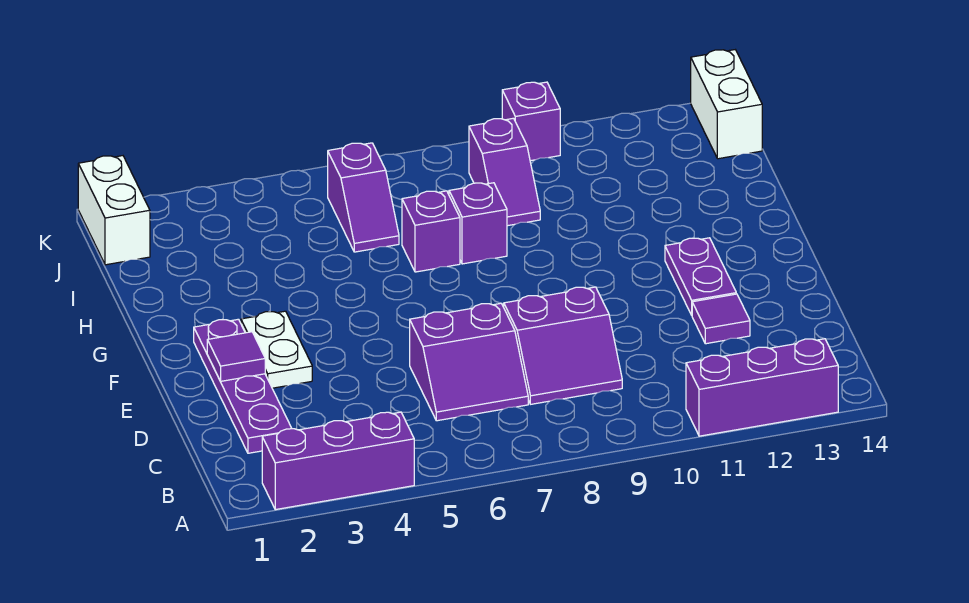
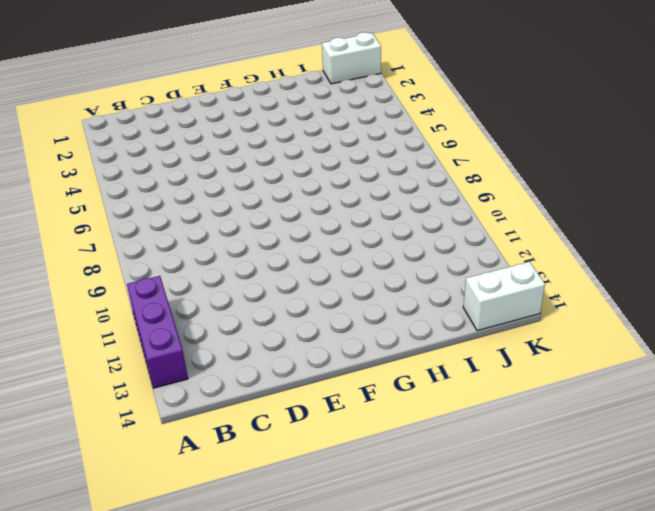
none -> purple 1x3 brick [262,412,414,510]
none -> purple 1x4 plate [194,319,292,453]
none -> purple 2x2 slope [410,303,528,421]

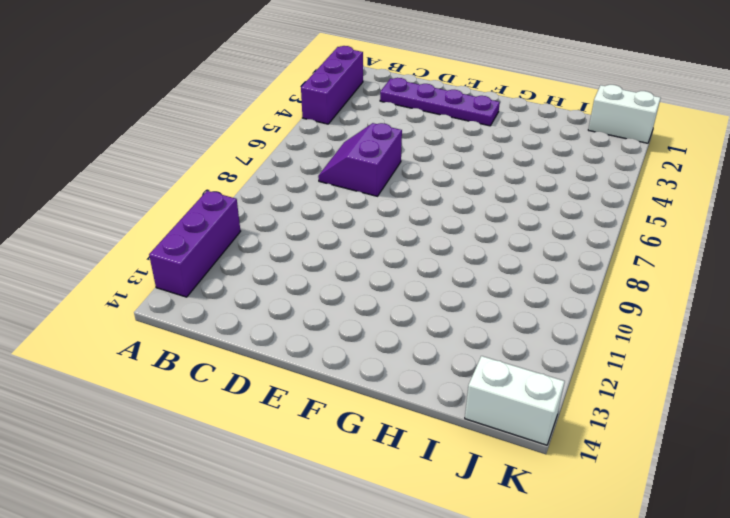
none -> purple 2x2 slope [504,287,622,404]
none -> purple 1x1 tile [692,294,750,344]
none -> white 1x2 plate [241,311,312,388]

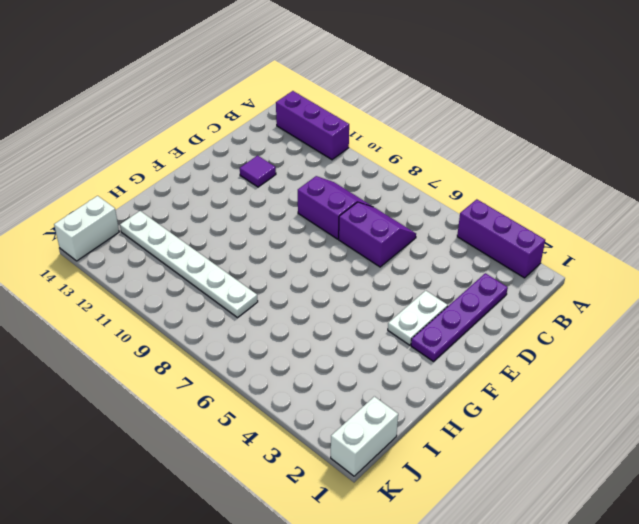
white 1x6 plate [120,211,258,318] -> purple 1x2 slope [469,118,540,226]
none -> purple 1x2 plate [665,238,736,315]
none -> purple 1x1 brick [402,191,460,272]
none -> purple 1x1 brick [449,183,507,264]

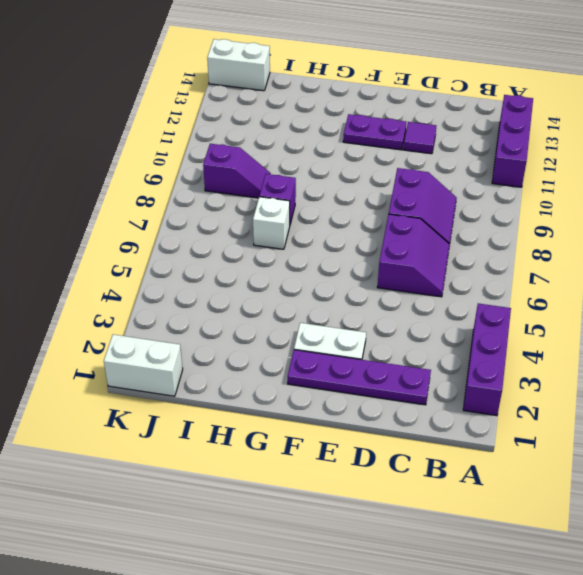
white 1x1 brick [253,197,290,249] -> purple 1x1 brick [402,191,460,272]
none -> purple 1x2 slope [328,143,399,252]
none -> purple 1x1 brick [502,82,560,161]
none -> purple 1x1 tile [207,332,265,381]

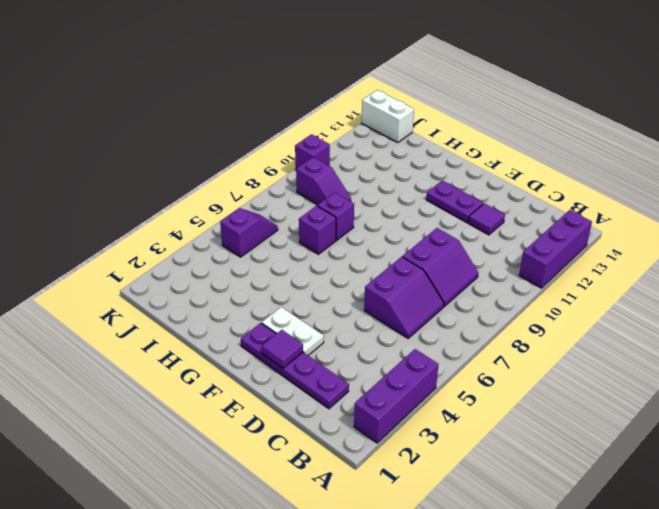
purple 1x2 slope [220,208,278,257] -> purple 1x2 slope turned to [328,143,399,252]
none -> white 1x2 brick [78,156,150,265]

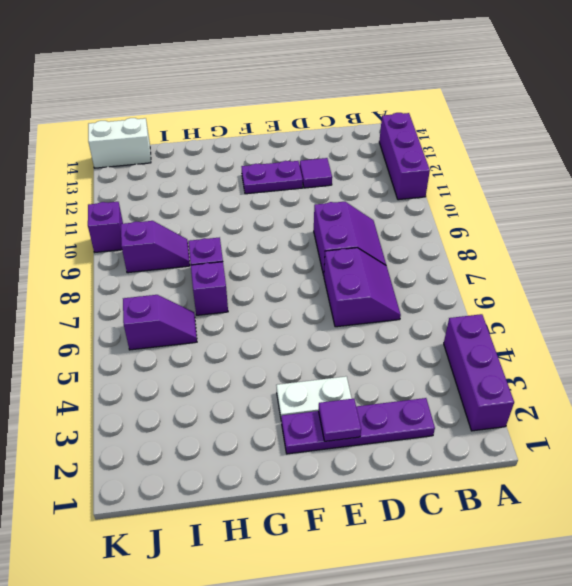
none -> white 1x2 brick [78,156,150,265]

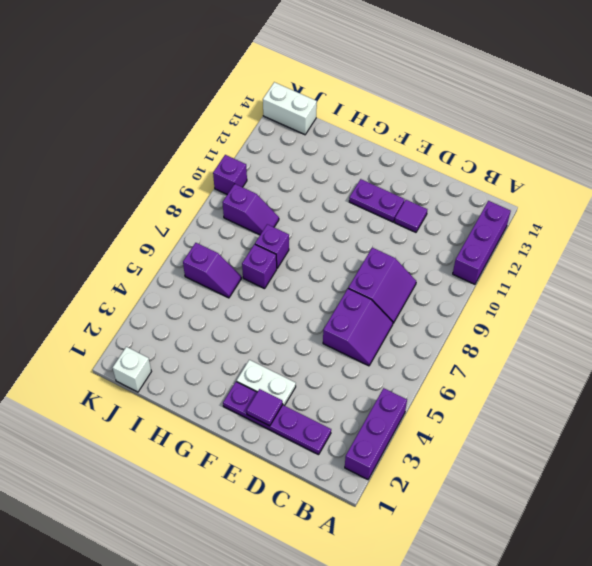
white 1x1 brick [113,347,151,392] -> white 1x2 brick [78,156,150,265]

